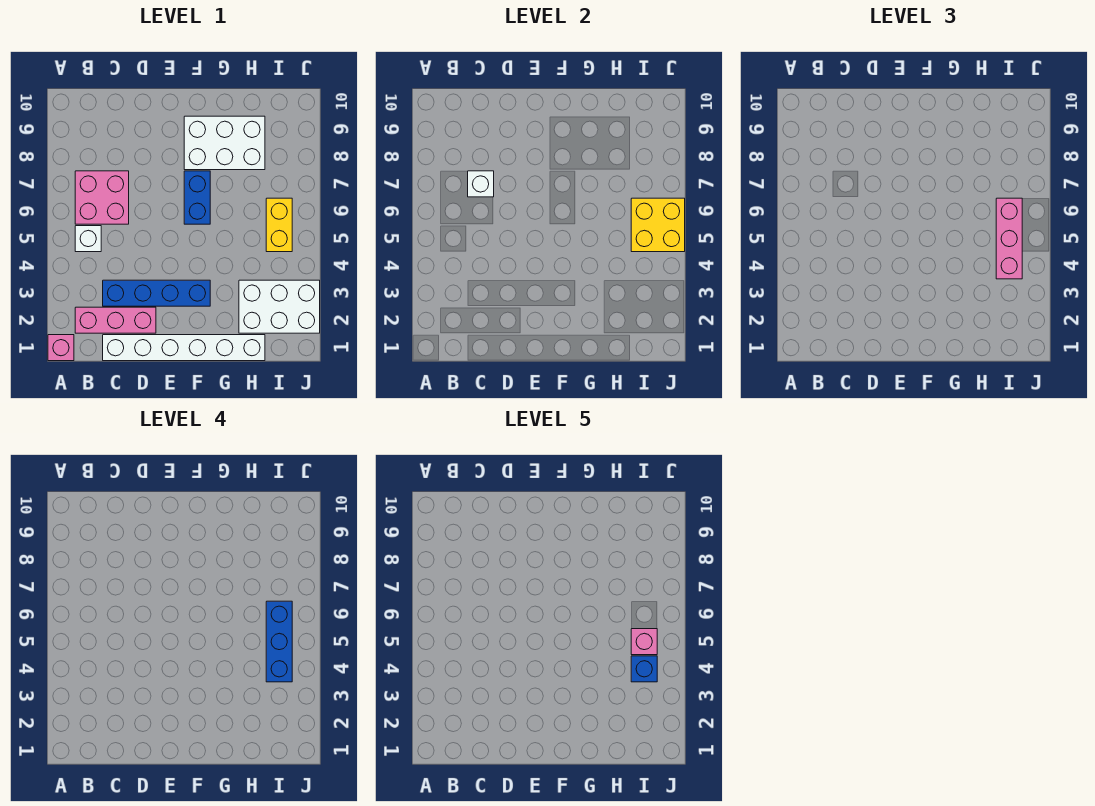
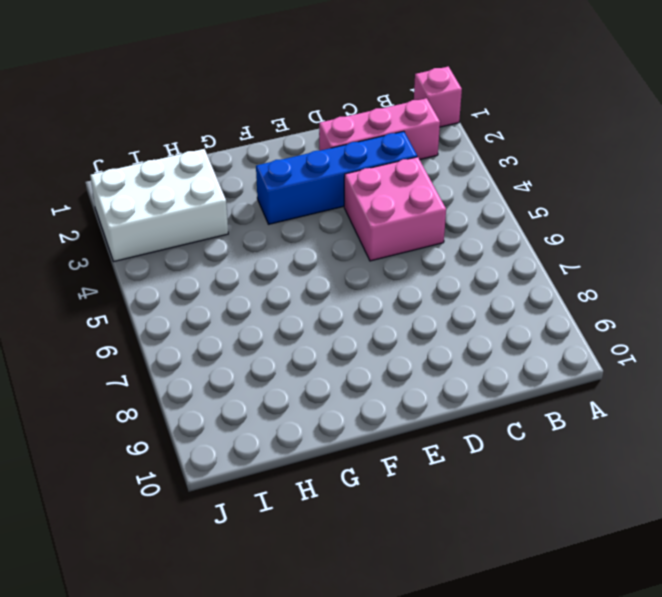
pink 2x2 brick [344,157,446,261] -> pink 2x2 brick moved to [75,171,129,224]
none -> white 1x1 brick [75,226,101,252]
none -> white 1x6 brick [103,335,265,361]
none -> blue 1x2 brick [184,171,210,224]

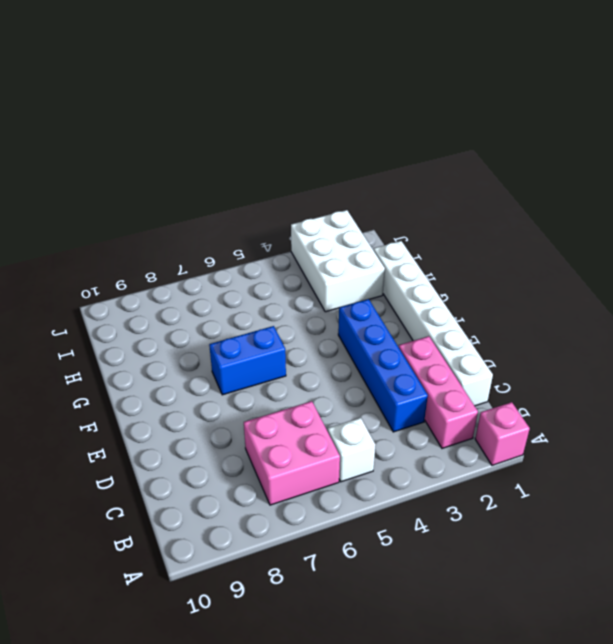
none -> white 2x3 brick [184,116,265,170]
none -> yellow 1x2 brick [266,198,292,252]
none -> white 1x1 brick [468,171,494,197]

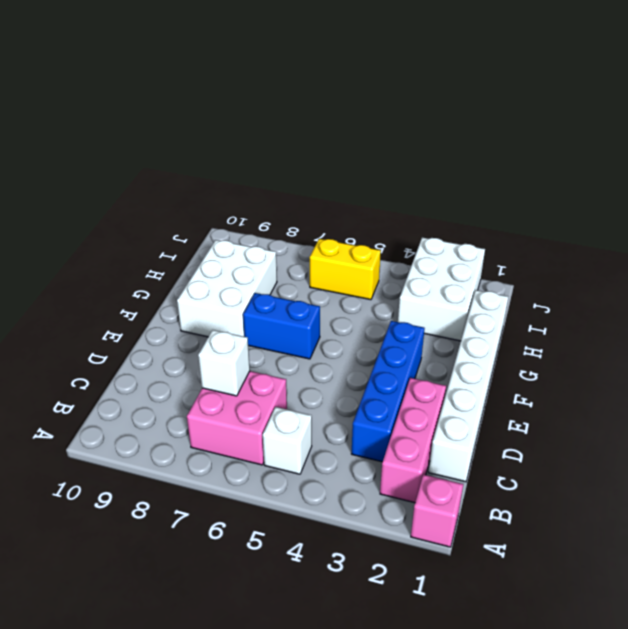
none -> yellow 2x2 brick [631,198,685,252]
none -> pink 1x3 brick [996,198,1022,279]
none -> blue 1x3 brick [266,601,292,682]

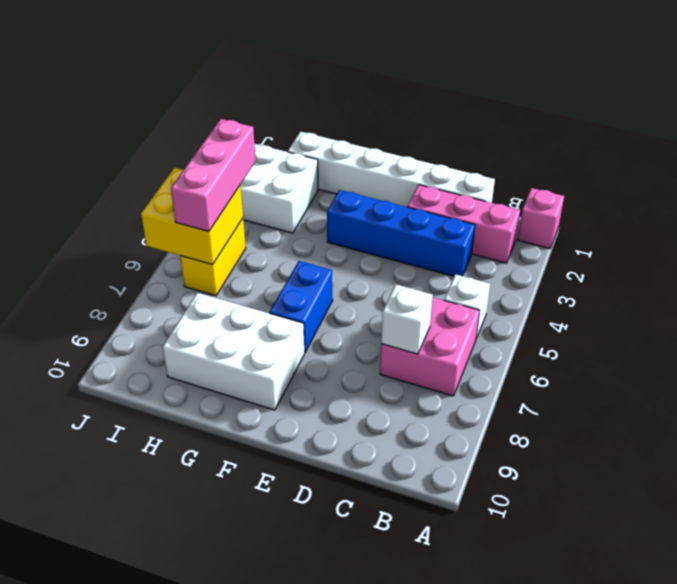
none -> blue 1x3 brick [266,601,292,682]
none -> blue 1x1 brick [631,656,657,682]
none -> pink 1x1 brick [631,629,657,655]

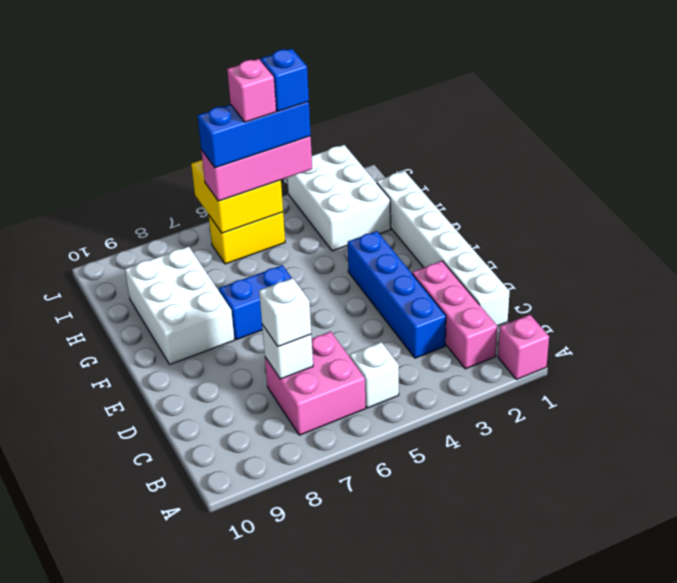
white 1x1 brick [259,278,311,347] -> none

